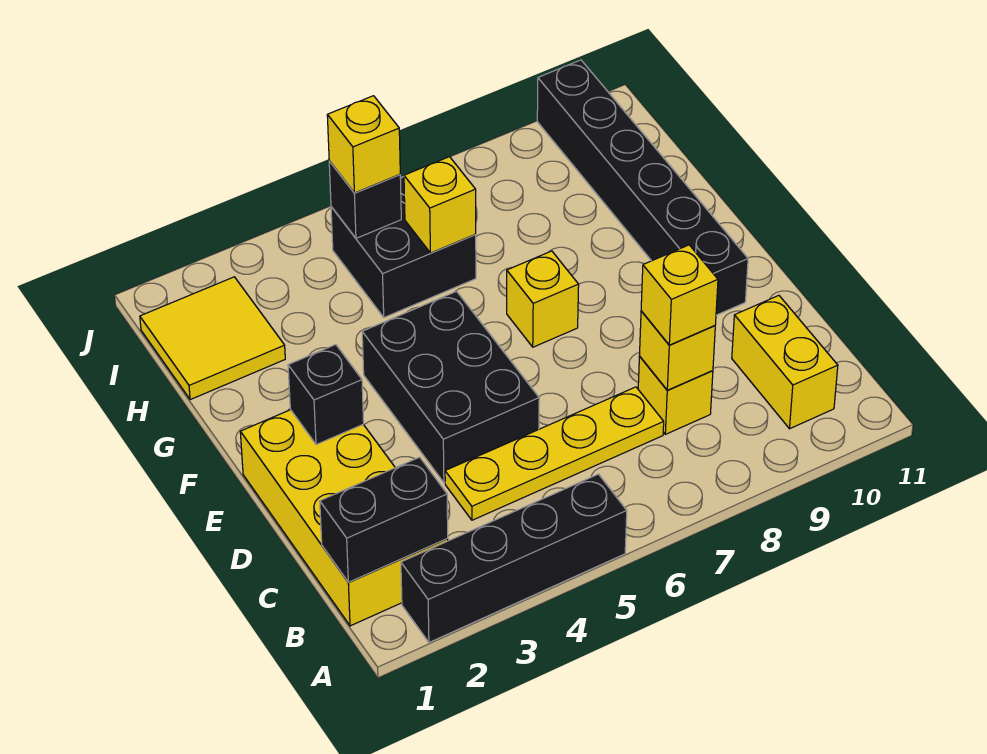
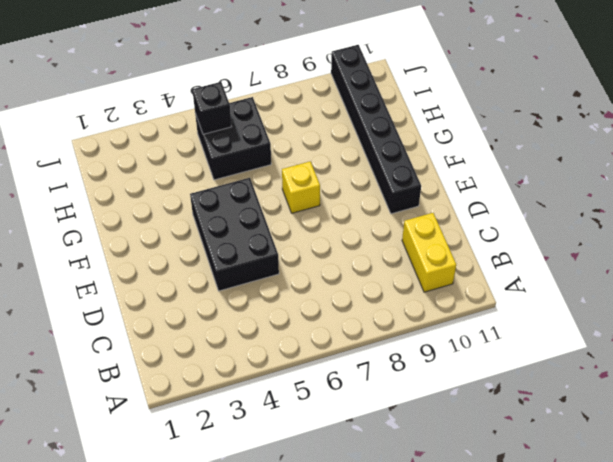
none -> black 1x4 brick [401,474,627,642]
none -> yellow 2x4 brick [240,410,448,626]
none -> yellow 1x4 plate [445,387,664,520]

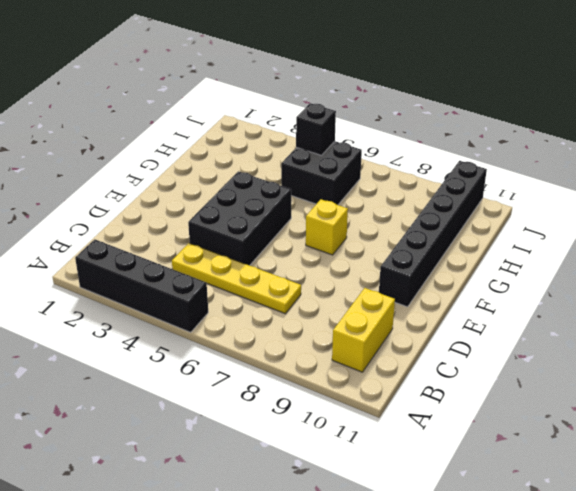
none -> yellow 2x4 brick [240,410,448,626]
none -> yellow 1x1 brick [638,357,713,434]
none -> yellow 2x2 tile [140,277,285,400]

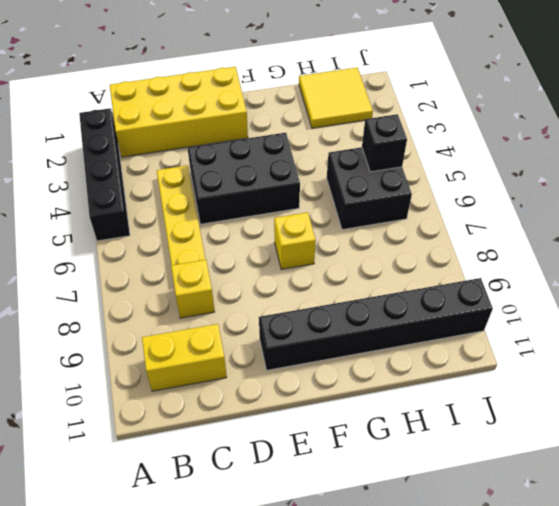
none -> black 1x2 brick [320,457,448,582]
none -> yellow 1x1 brick [640,311,715,390]
none -> black 1x1 brick [288,345,364,445]

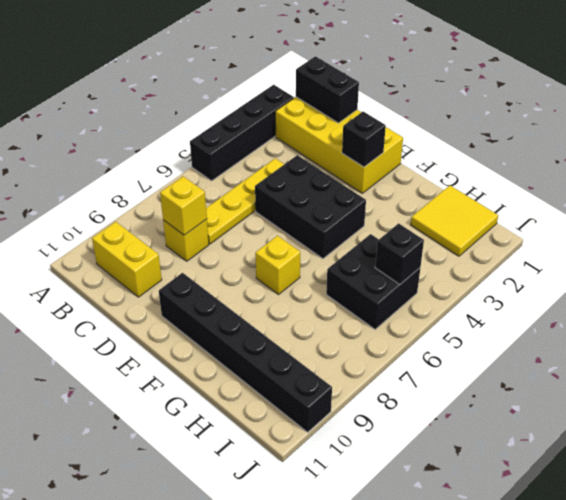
black 1x2 brick [296,56,359,123] -> black 1x2 brick turned to [320,457,448,582]
none -> yellow 1x1 brick [404,157,476,253]
none -> yellow 1x1 brick [641,245,718,345]
none -> yellow 1x1 brick [327,96,400,193]

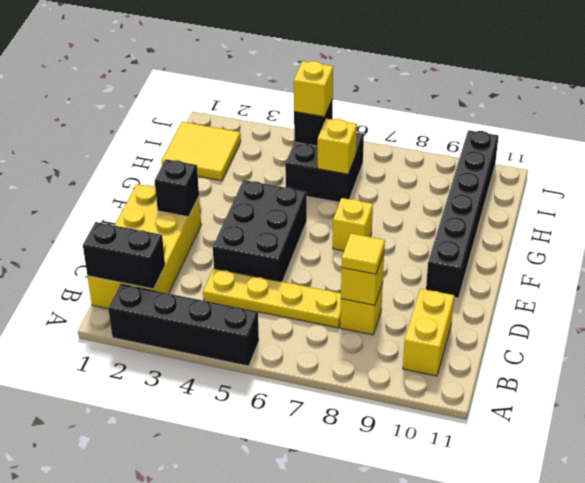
yellow 1x1 tile [342,233,385,274] -> yellow 1x1 brick [641,245,718,345]

